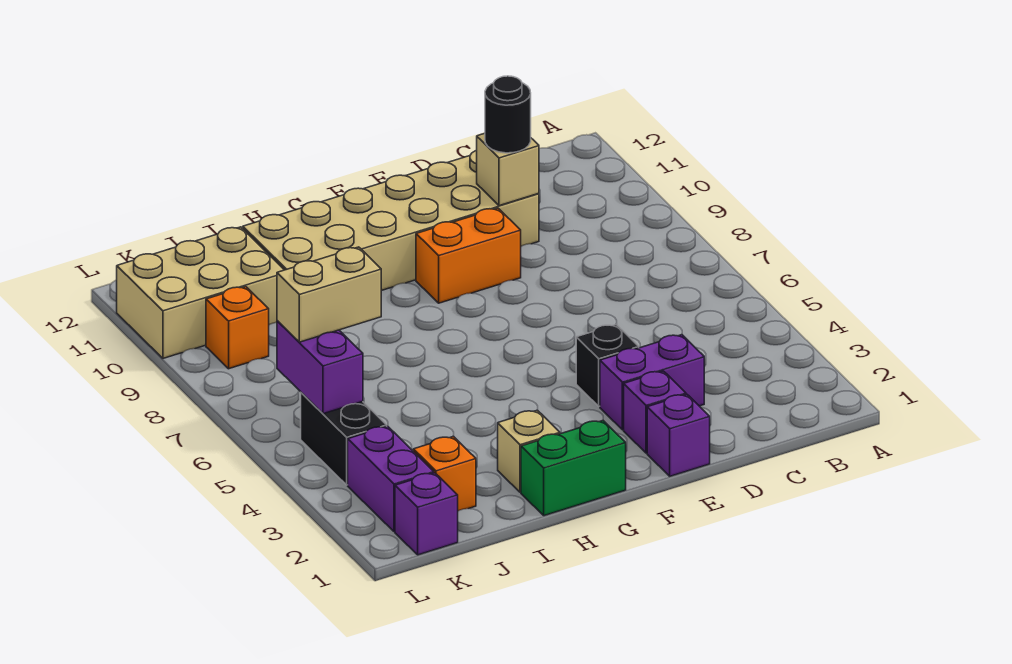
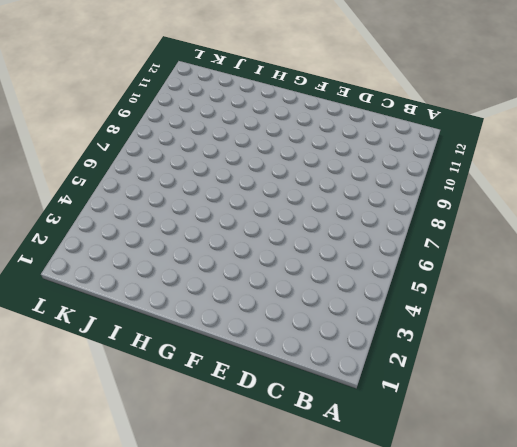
none -> purple 1x2 brick [600,335,704,430]
none -> tan 2x6 brick [243,151,539,291]
none -> purple 1x1 brick [647,394,710,476]

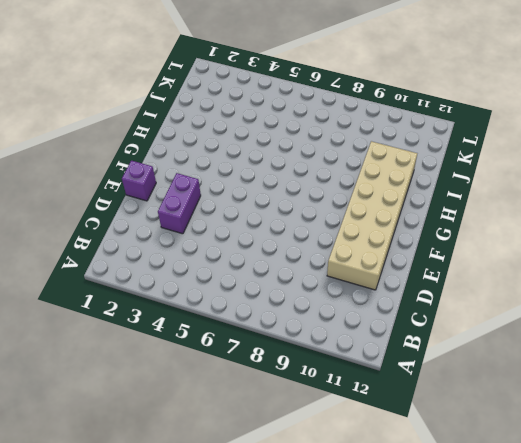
none -> purple 1x1 brick [624,371,686,453]
none -> black 1x1 brick [576,325,639,406]
none -> orange 1x2 brick [416,208,521,303]

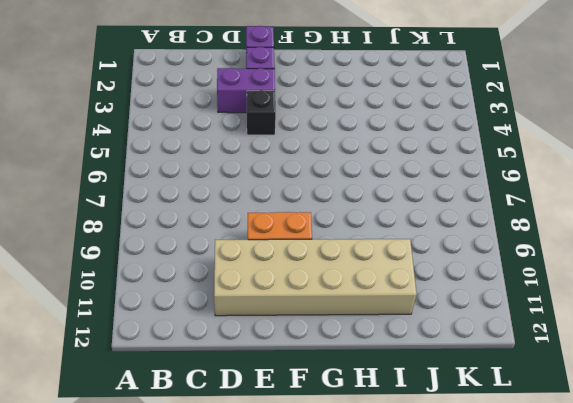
none -> green 1x2 brick [521,421,626,516]
none -> tan 1x1 brick [498,410,560,492]
none -> orange 1x1 brick [413,436,476,511]

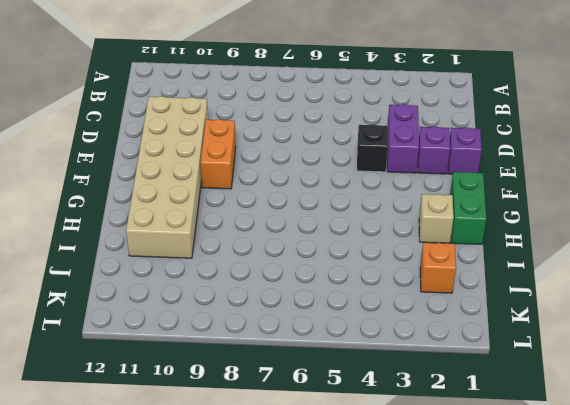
none -> tan 2x3 brick [117,227,284,358]
none -> purple 1x1 brick [395,473,458,555]
none -> purple 1x2 brick [348,426,434,532]

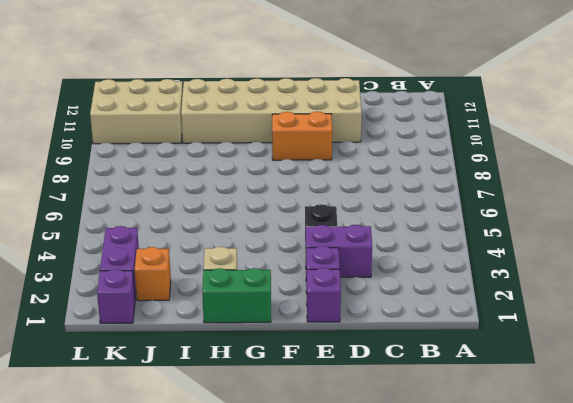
none -> black 1x2 brick [301,393,387,485]
none -> orange 1x1 brick [206,287,269,369]
none -> tan 1x1 brick [477,133,539,206]

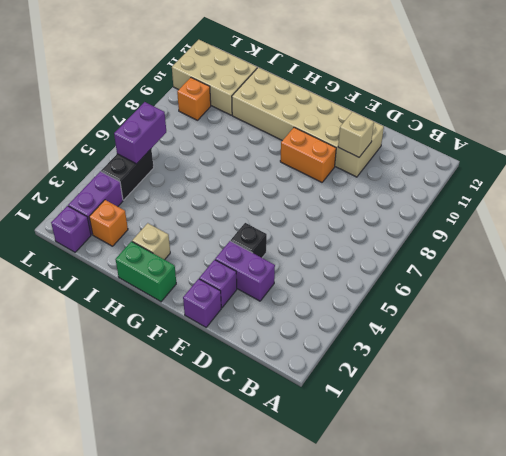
none -> black 1x1 round brick [485,76,531,153]
none -> tan 1x2 brick [277,247,381,342]

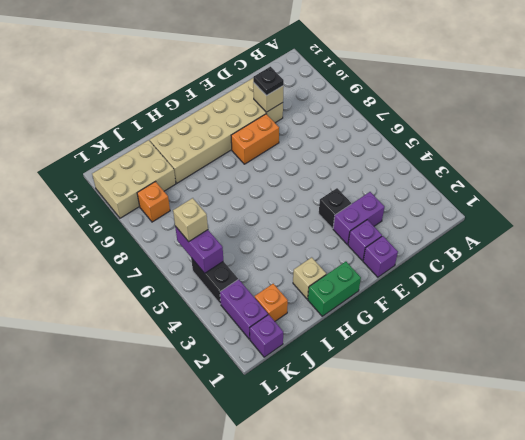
black 1x1 plate [253,67,284,96] -> black 1x1 round brick [485,76,531,153]
tan 1x1 brick [173,198,208,242] -> tan 1x2 brick [277,247,381,342]

